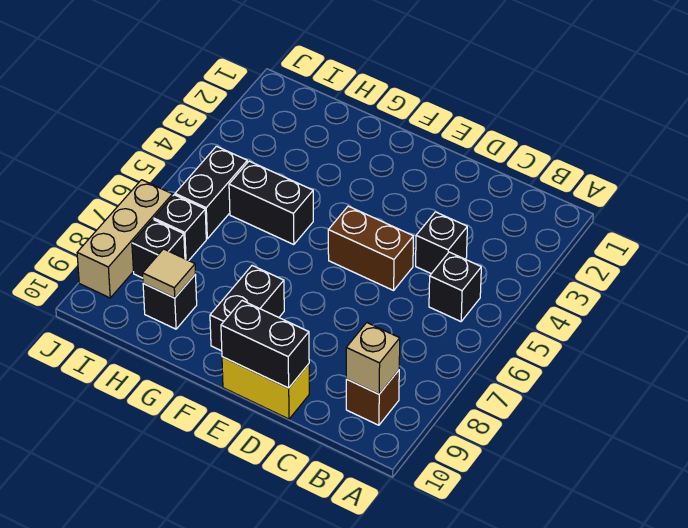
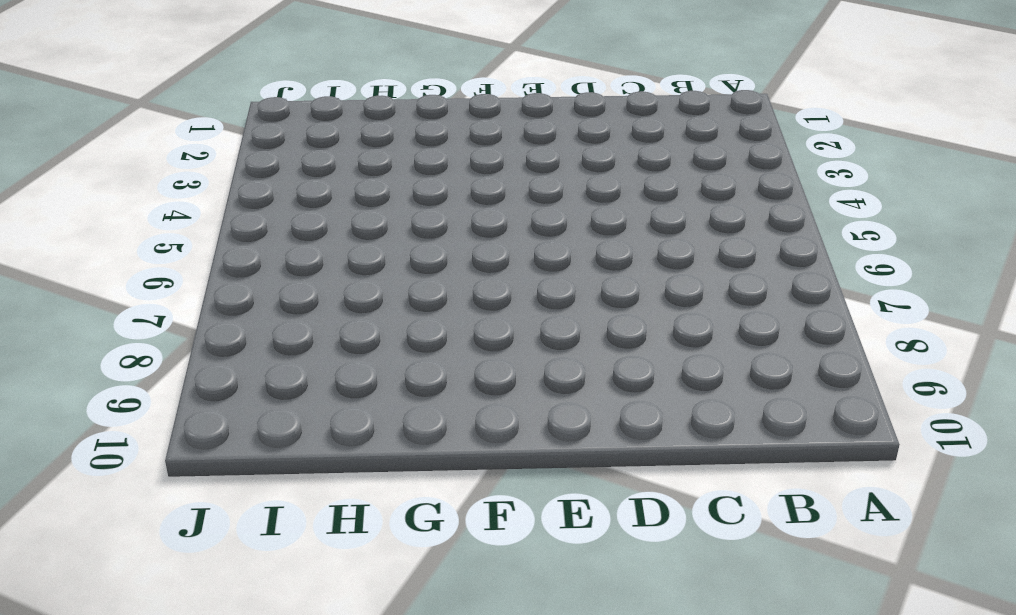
none -> black 1x1 brick [429,252,481,322]
none -> brown 1x1 brick [346,370,399,425]
none -> black 1x1 brick [416,212,467,274]

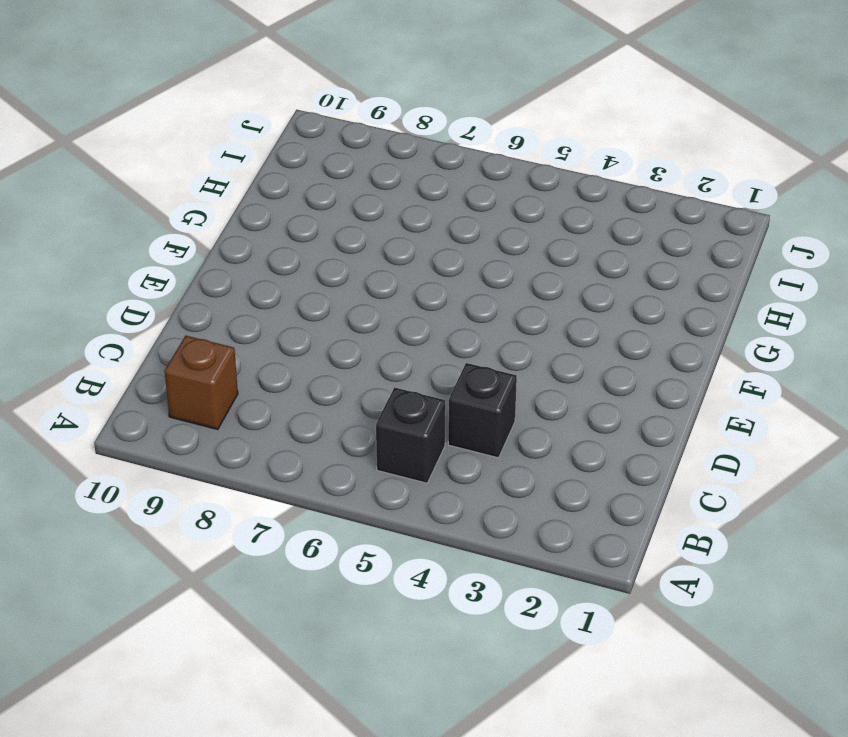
none -> brown 1x2 brick [328,206,413,290]
none -> yellow 1x2 brick [222,357,309,419]
none -> black 1x2 brick [210,266,284,351]

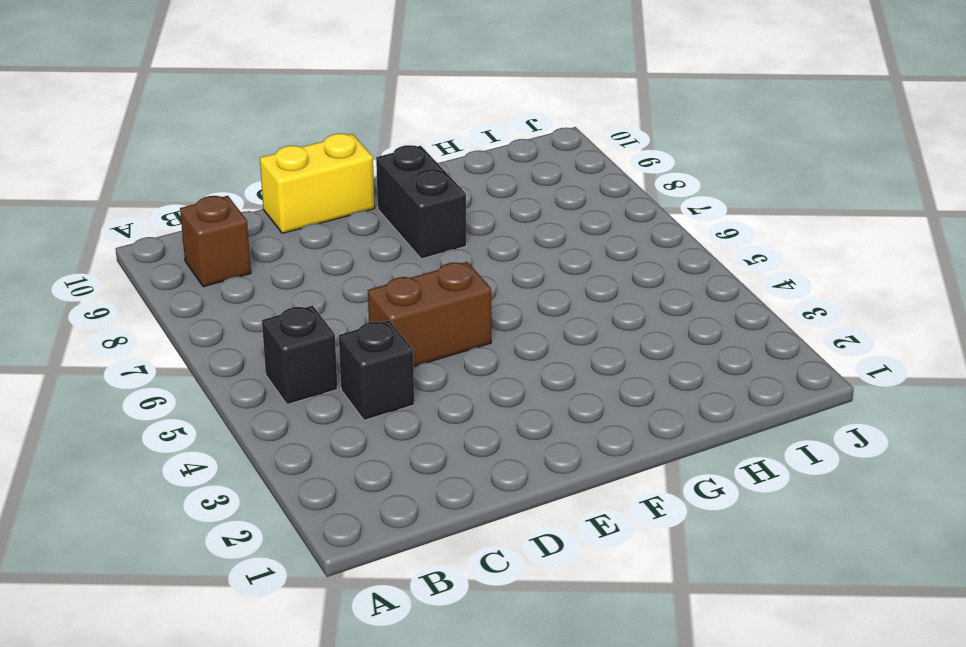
none -> black 1x2 brick [229,161,313,245]
none -> black 1x1 brick [143,275,197,329]
none -> black 1x2 brick [175,146,247,239]

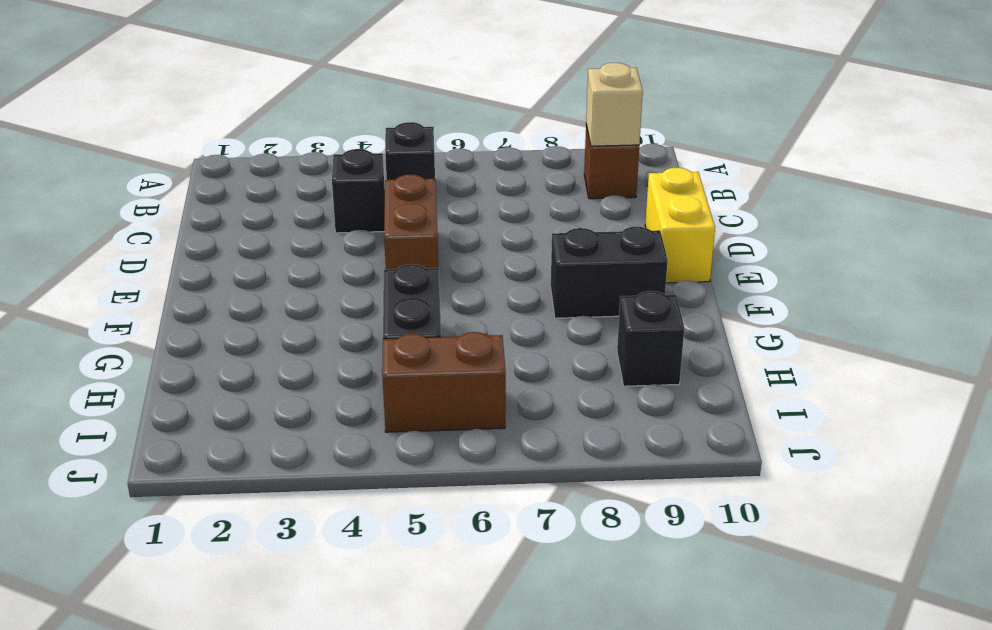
brown 1x2 brick [382,332,506,432] -> black 1x2 brick [175,146,247,239]
none -> black 1x1 brick [154,195,206,261]
none -> black 1x1 brick [132,219,185,278]
none -> tan 1x3 brick [77,180,173,298]

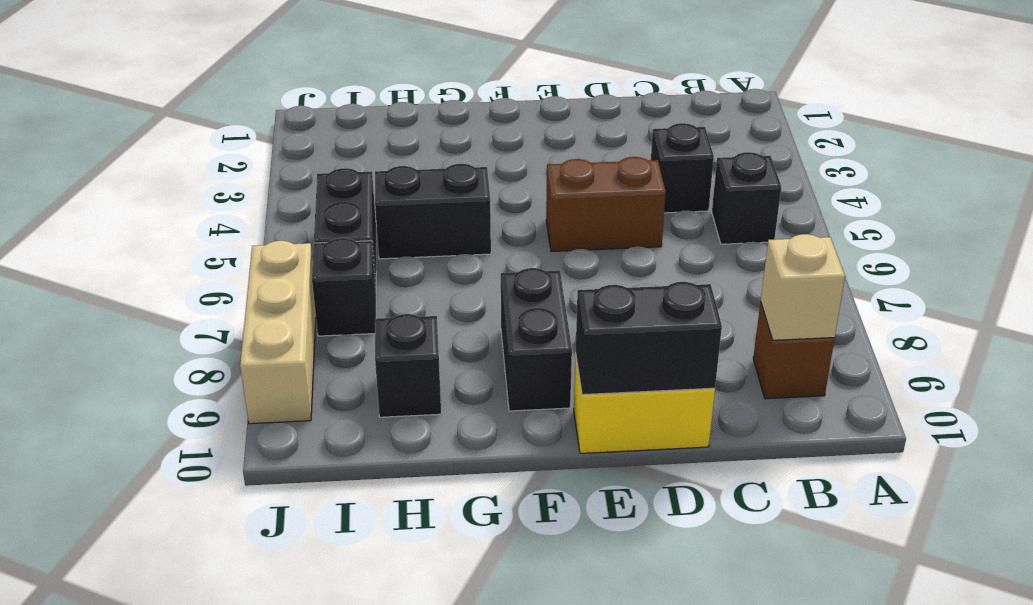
none -> black 1x1 brick [132,219,185,278]
none -> tan 1x1 tile [143,249,195,298]

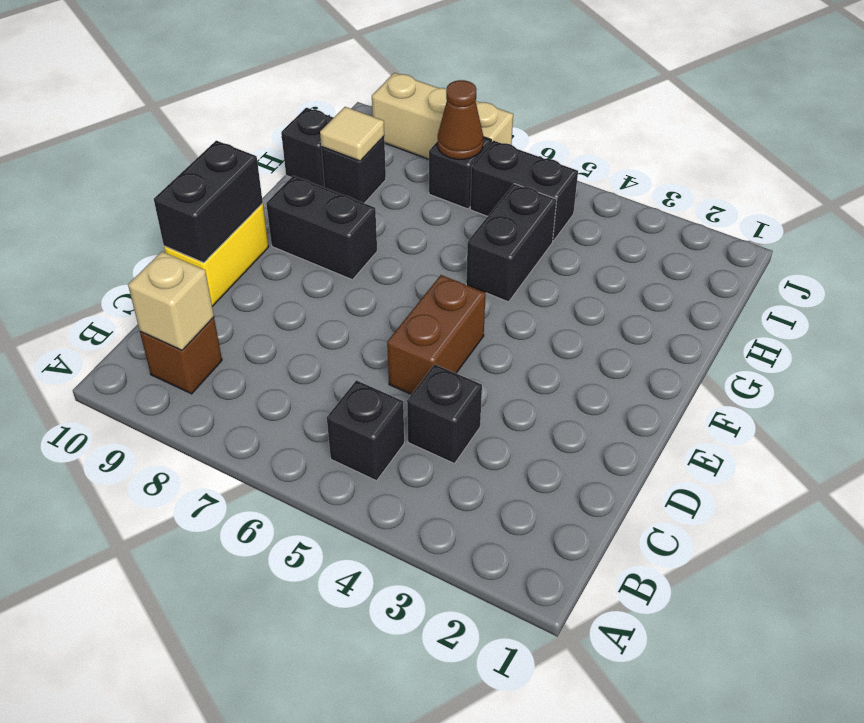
black 1x1 brick [281,108,334,188] -> black 1x1 brick moved to [132,219,185,278]
brown 1x1 cone [437,80,483,159] -> none

